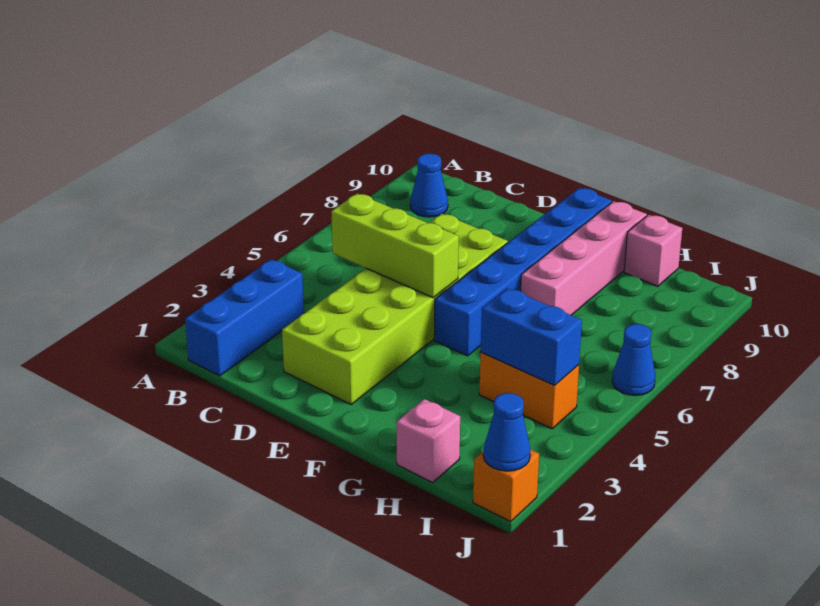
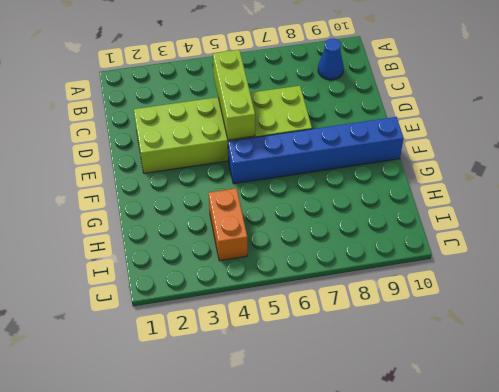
none -> blue 1x3 brick [185,259,304,376]
none -> pink 1x4 brick [521,201,647,315]
none -> pink 1x1 brick [397,399,460,483]

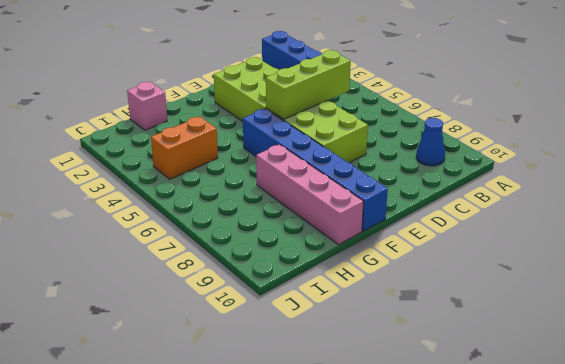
none -> pink 1x1 brick [624,215,682,286]
none -> orange 1x1 brick [473,449,539,522]
none -> blue 1x1 cone [612,324,655,395]

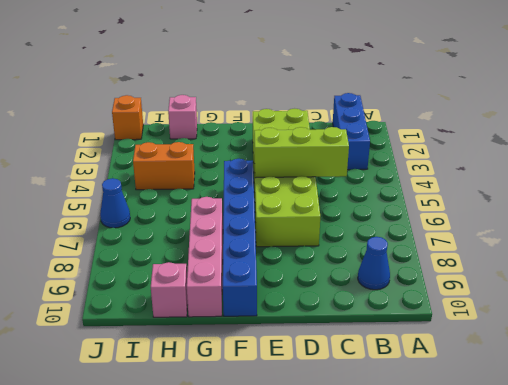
none -> blue 1x2 brick [481,288,582,385]
none -> blue 1x1 cone [483,393,530,471]

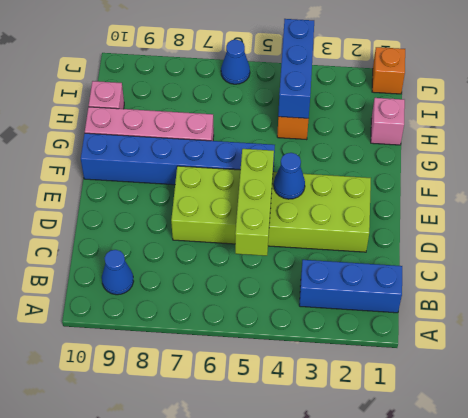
blue 1x1 cone [274,153,305,199] -> blue 1x1 cone moved to [483,393,530,471]
blue 1x3 brick [278,19,314,118] -> blue 1x2 brick [481,288,582,385]

